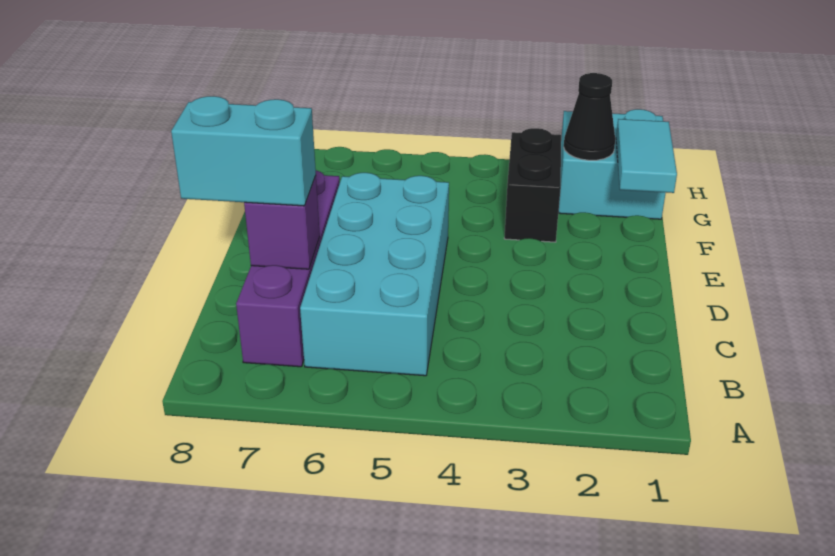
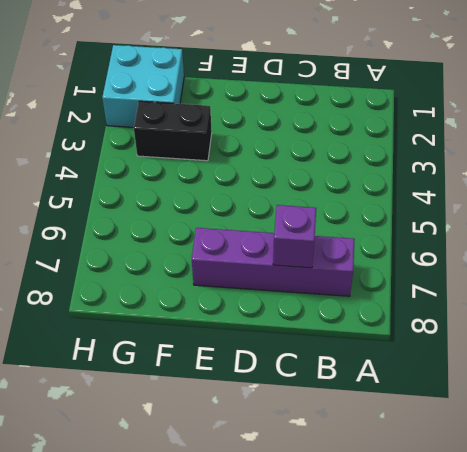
none -> cyan 2x4 brick [300,173,449,376]
none -> cyan 1x2 tile [616,119,677,193]

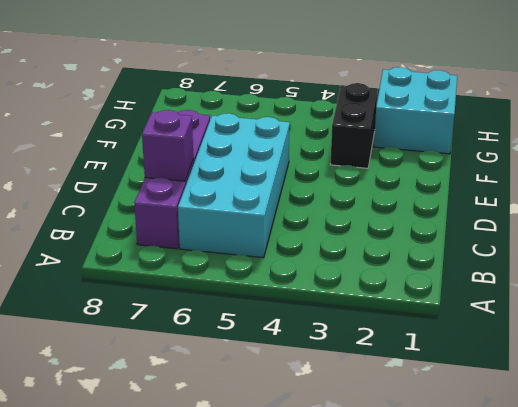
none -> cyan 1x2 tile [616,119,677,193]
none -> black 1x1 cone [564,73,615,160]

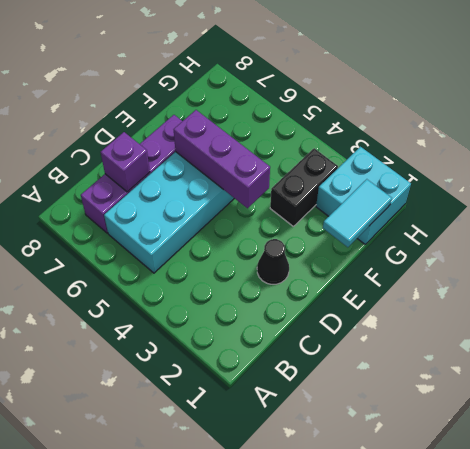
black 1x1 cone [257,239,289,284] -> black 1x1 cone moved to [564,73,615,160]
purple 1x3 brick [174,110,270,208] -> none
none -> cyan 1x2 brick [171,96,316,206]

